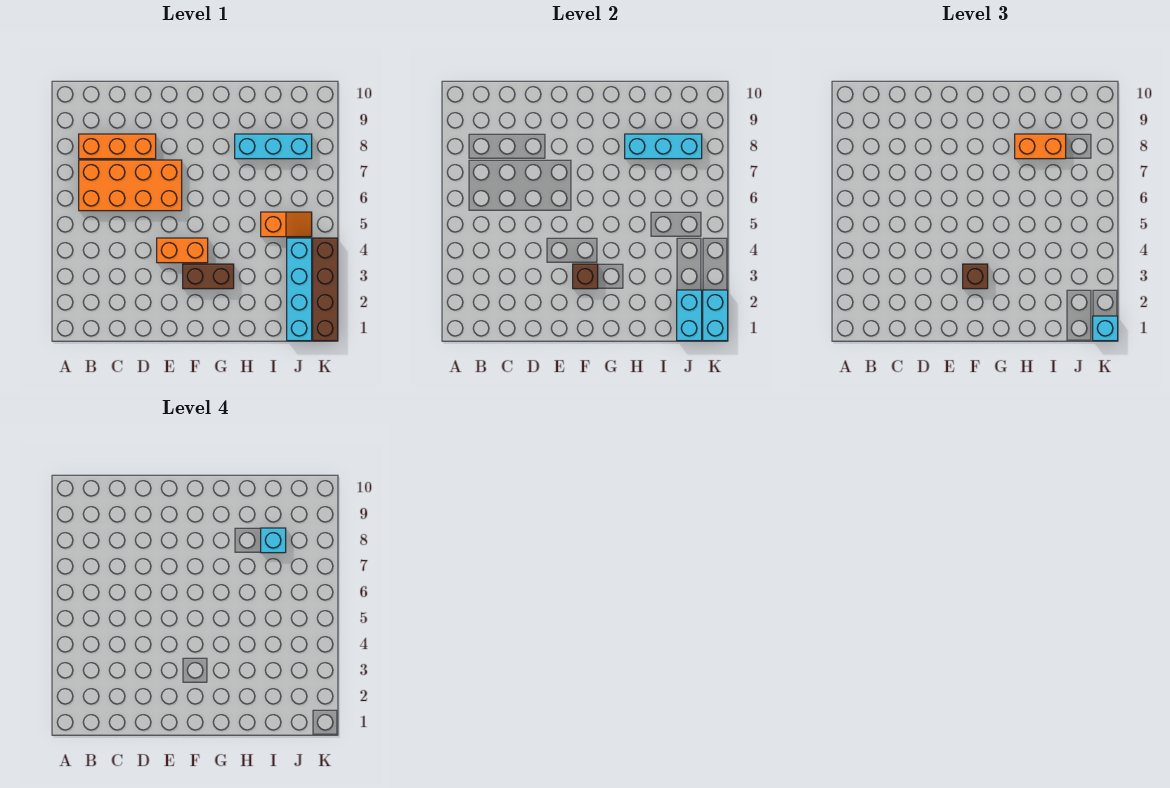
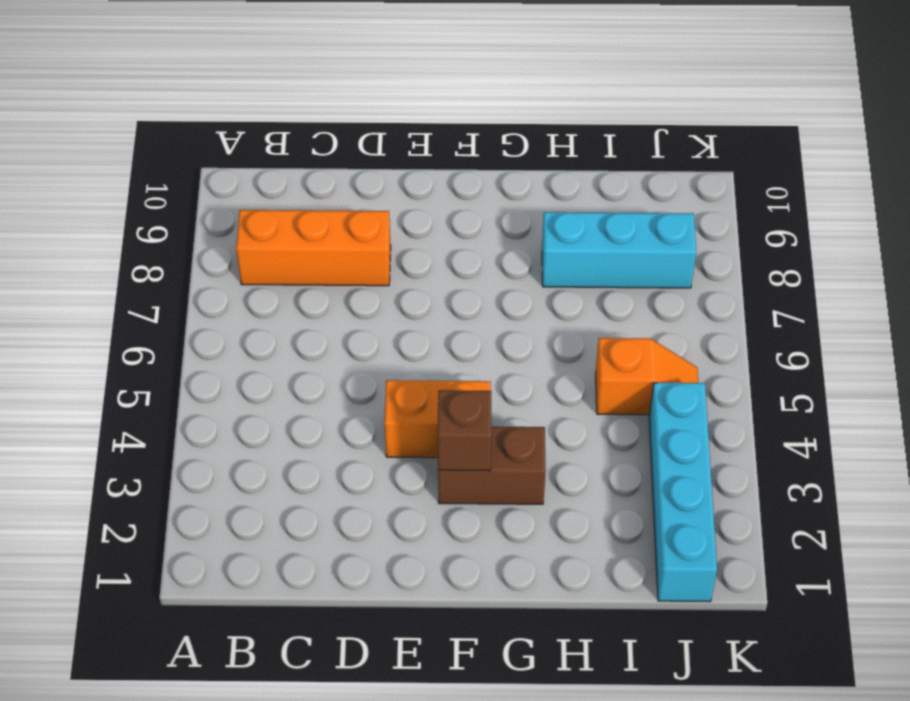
none -> orange 2x4 brick [79,160,182,211]
none -> brown 1x4 brick [313,238,338,341]
none -> cyan 1x3 brick [625,134,702,159]

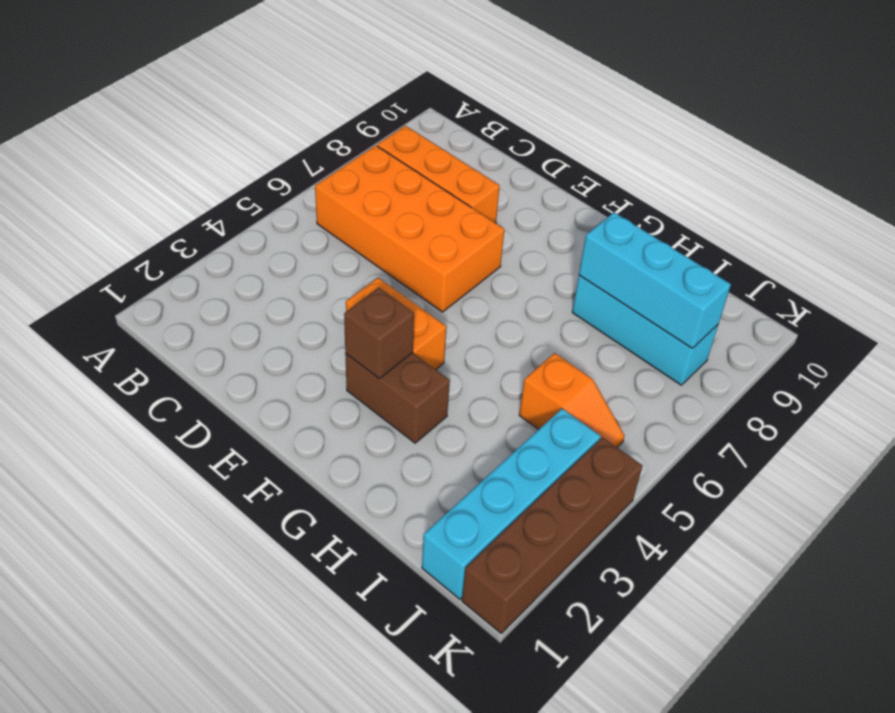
none -> cyan 1x2 brick [677,290,702,341]
none -> cyan 1x2 brick [703,290,728,341]
none -> brown 1x1 brick [963,264,988,289]

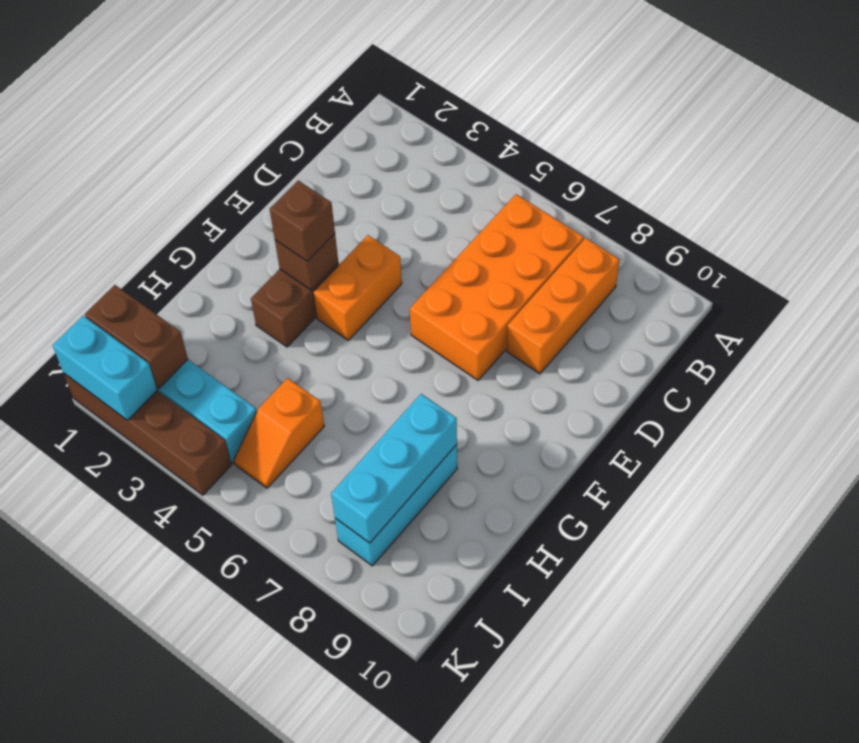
brown 1x2 brick [85,285,188,389] -> cyan 1x2 brick [677,290,702,341]
none -> orange 1x2 brick [1015,134,1066,159]
none -> cyan 1x1 brick [1093,316,1118,341]
none -> cyan 1x1 brick [261,528,286,553]

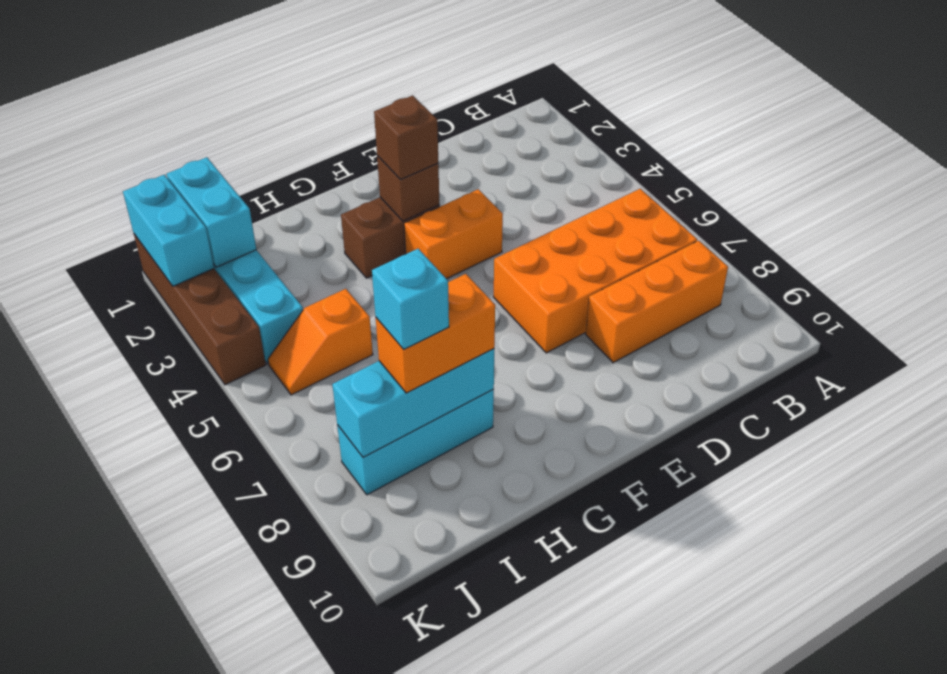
none -> cyan 1x1 brick [1093,316,1118,341]

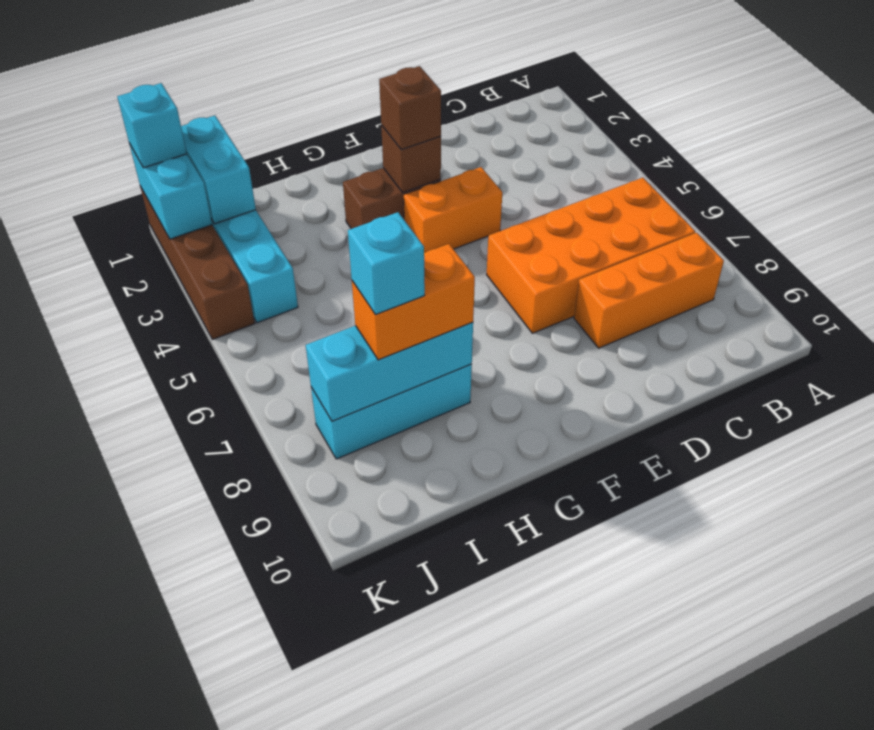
none -> orange 1x2 slope [261,212,312,237]

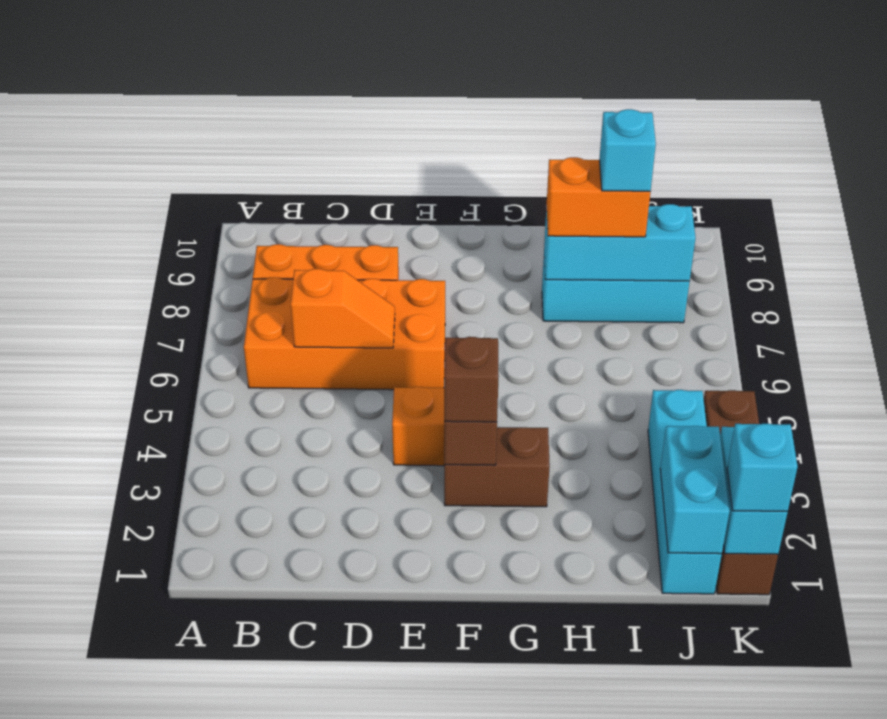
orange 1x2 slope [291,269,395,348] -> orange 1x2 slope moved to [261,212,312,237]

